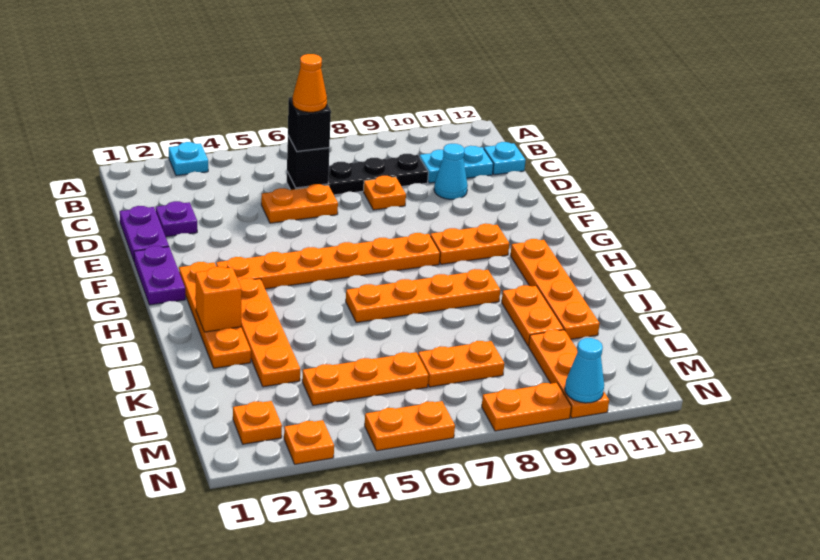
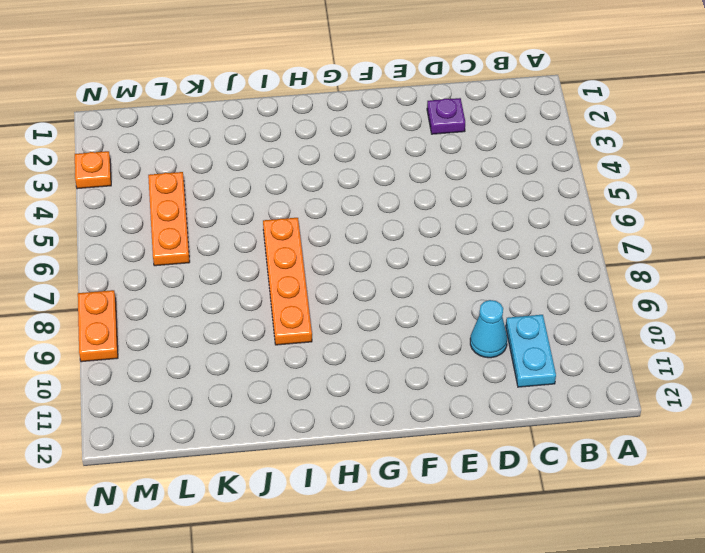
none -> cyan 1x1 plate [169,142,208,176]
none -> black 1x4 plate [287,154,428,195]
none -> cyan 1x1 plate [484,142,526,175]

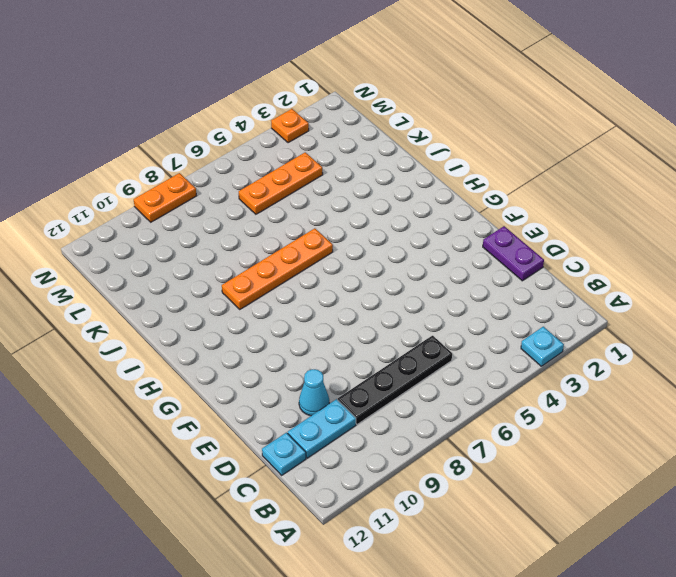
none -> purple 1x1 plate [156,201,197,237]
none -> orange 1x2 plate [261,184,338,223]
none -> orange 1x1 plate [363,176,406,210]

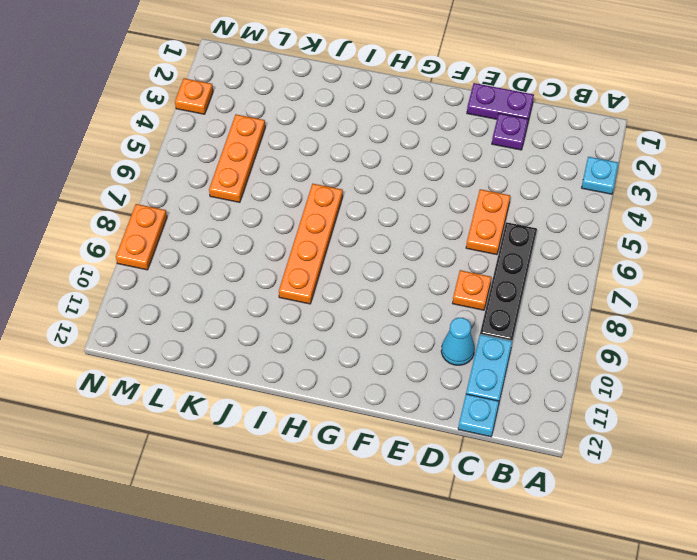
none -> purple 1x2 plate [134,246,185,305]
none -> orange 1x4 plate [179,262,251,368]
none -> orange 1x6 plate [216,233,440,289]

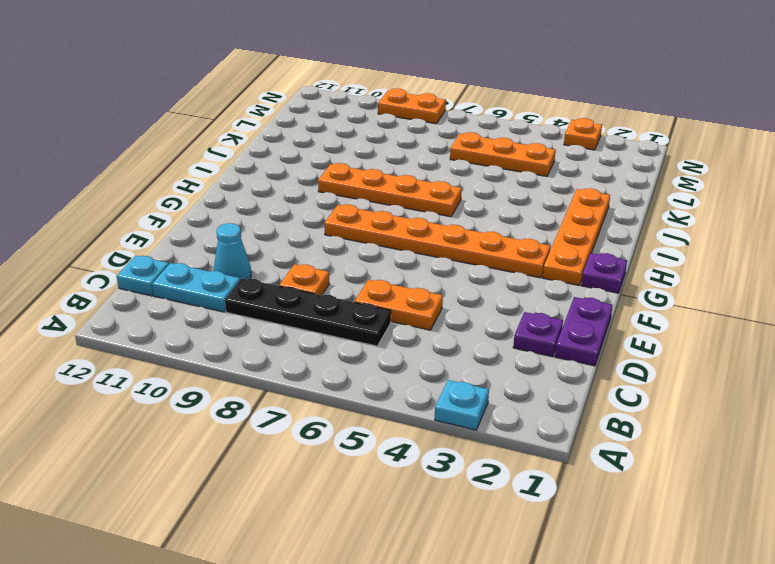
purple 1x1 plate [581,253,627,293] -> purple 1x2 plate [134,246,185,305]
none -> orange 1x2 plate [431,224,509,264]
none -> orange 1x4 plate [239,278,300,387]
none -> orange 1x4 plate [510,239,600,339]

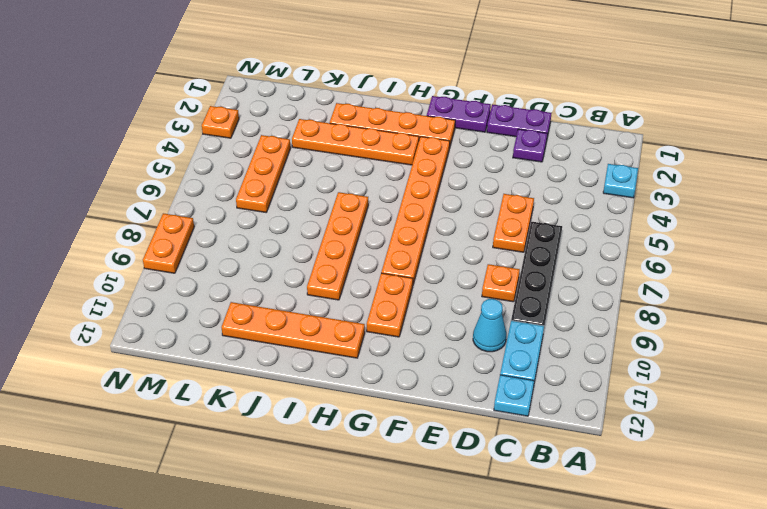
none -> orange 1x2 plate [502,285,564,346]
none -> orange 1x2 plate [418,341,504,387]
none -> orange 1x3 plate [529,330,609,418]

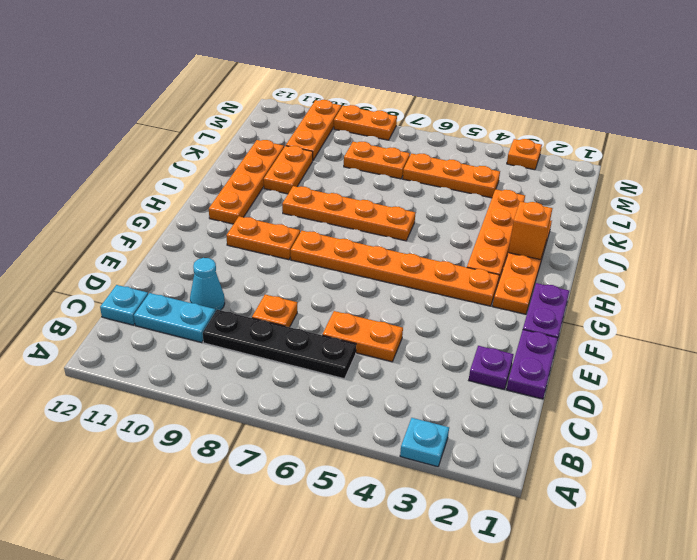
none -> orange 1x1 plate [233,401,282,444]
none -> orange 1x2 plate [365,401,455,451]
none -> black 1x1 brick [287,136,329,188]

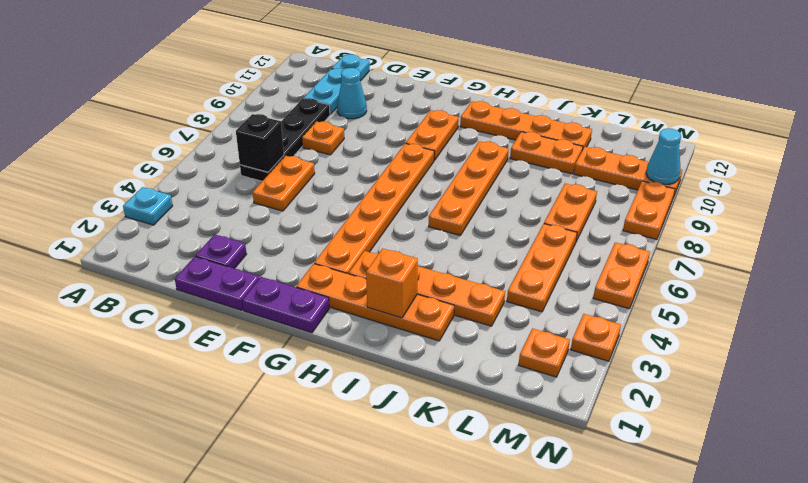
none -> black 1x1 brick [288,97,331,151]
none -> orange 1x1 cone [292,54,327,112]

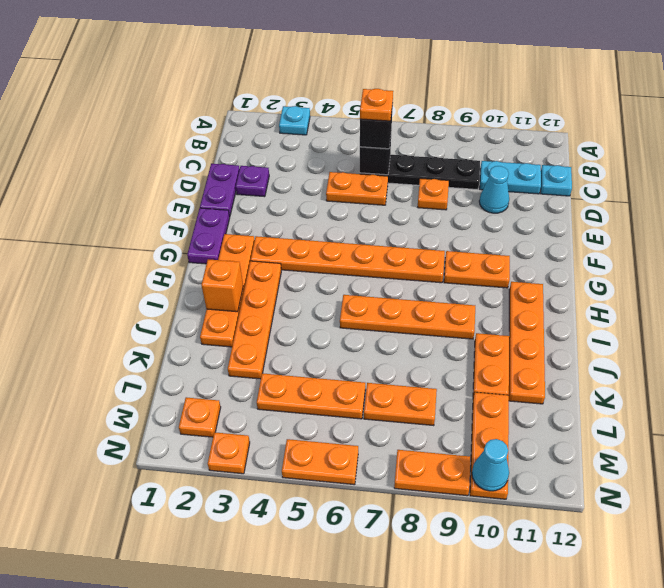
orange 1x1 plate [360,89,393,121] -> orange 1x1 cone [292,54,327,112]

